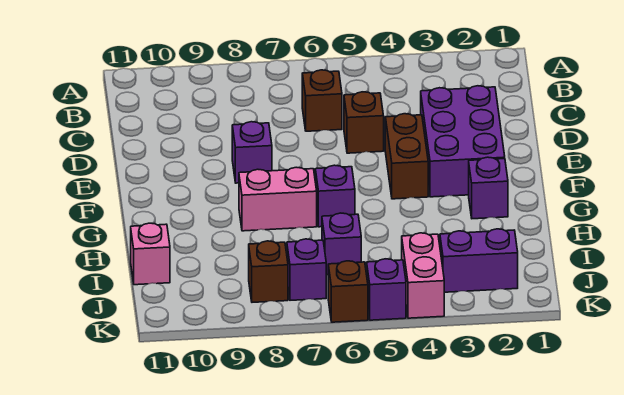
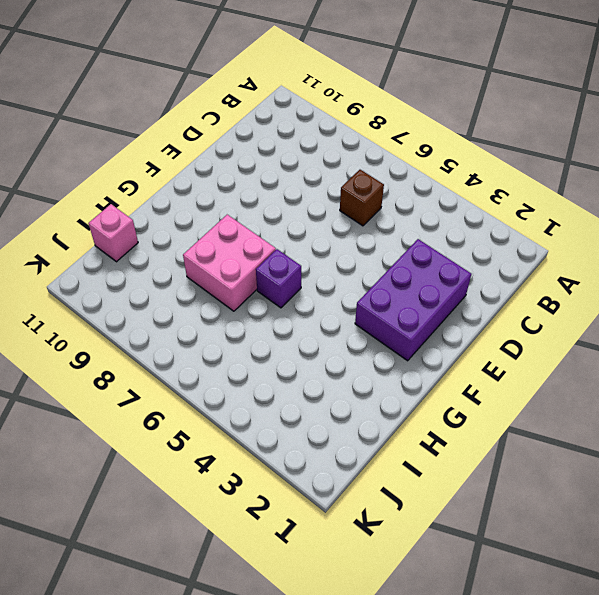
pink 2x2 brick [183,215,276,311] -> pink 1x2 brick [239,167,317,231]
none -> brown 1x1 brick [344,92,384,153]
none -> brown 1x2 brick [385,114,428,199]
none -> purple 1x1 brick [232,122,272,183]

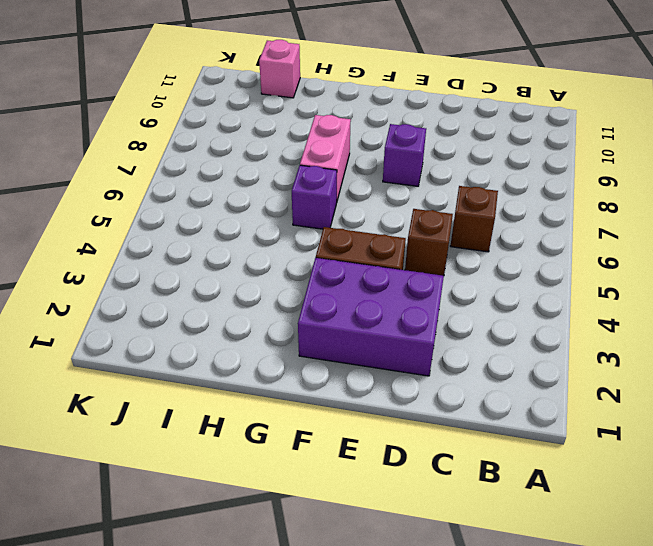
none -> purple 1x1 brick [469,157,508,219]
none -> purple 1x1 brick [322,213,361,275]
none -> purple 1x2 brick [440,229,518,292]

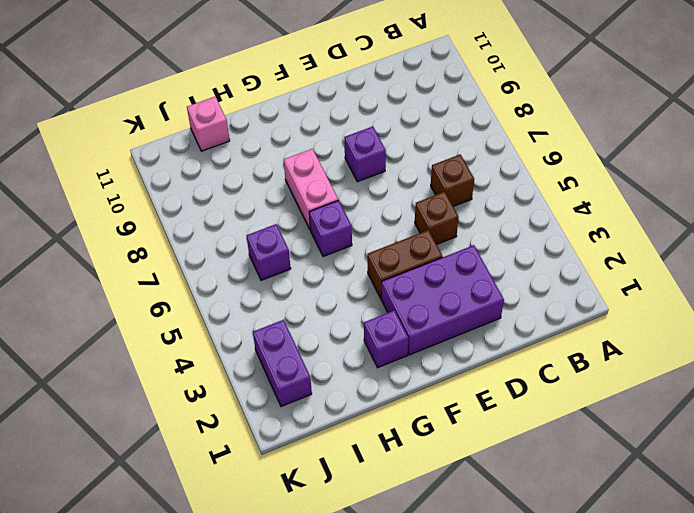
none -> pink 1x2 brick [402,233,444,318]
none -> purple 1x1 brick [287,239,326,300]
none -> brown 1x1 brick [249,241,288,302]

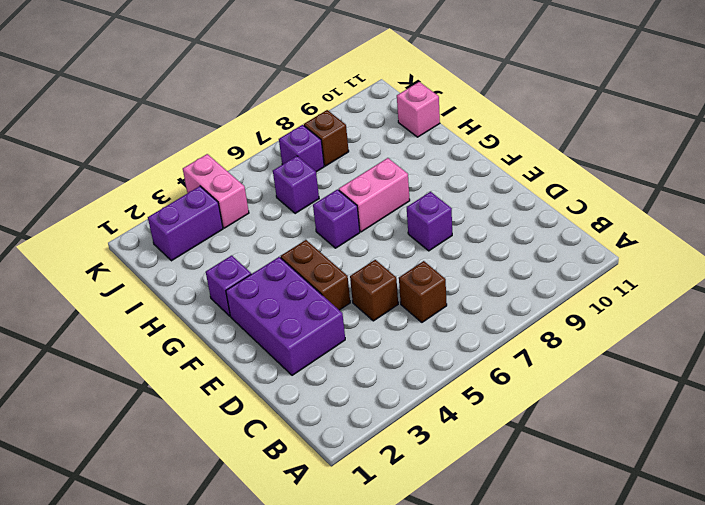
none -> purple 1x1 brick [367,259,406,320]
none -> brown 1x1 brick [328,261,368,322]

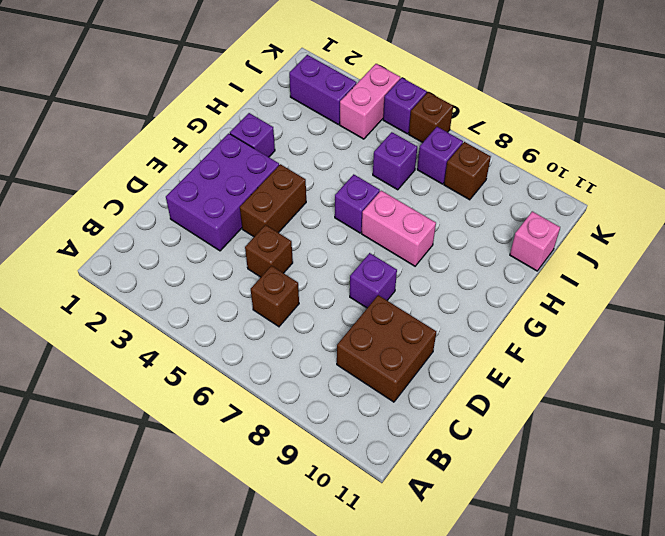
brown 2x2 brick [337,295,436,402] -> none

